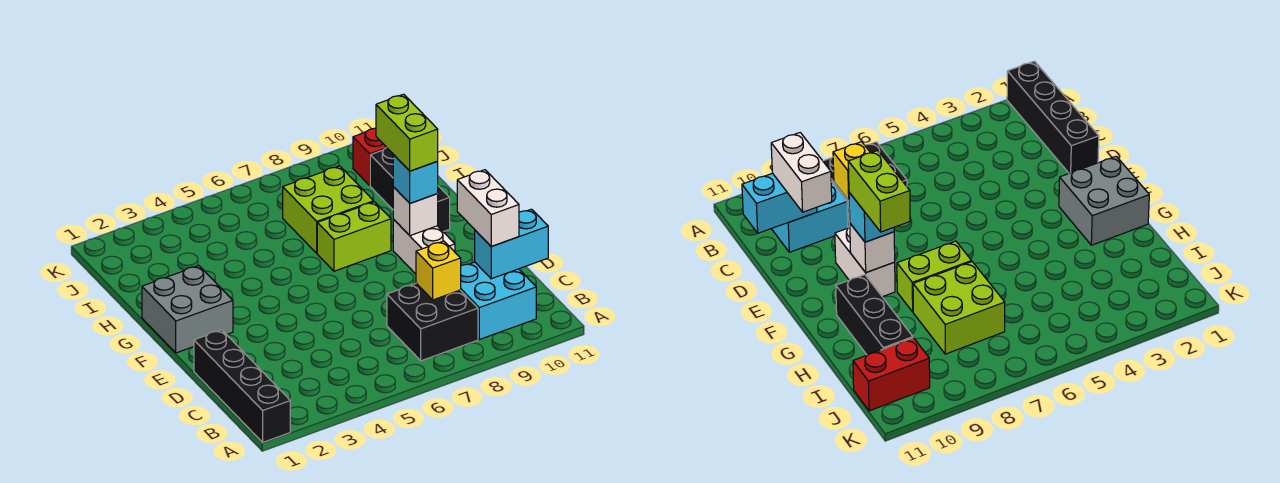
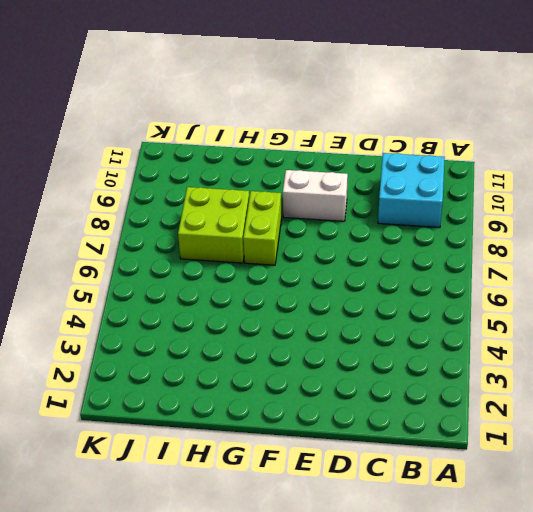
none -> black 1x4 brick [194,330,290,442]
none -> black 2x2 brick [387,283,478,361]
none -> grey 2x2 brick [142,266,233,353]

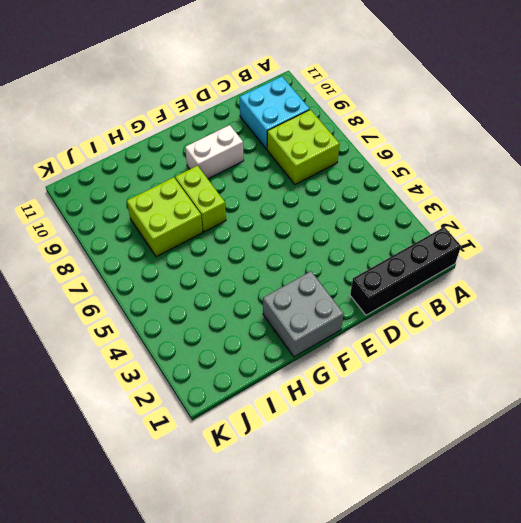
lime 2x2 brick [267,110,339,185] -> black 2x2 brick [387,283,478,361]
none -> black 1x3 brick [370,148,450,232]
none -> red 1x2 brick [353,128,387,185]
none -> yellow 1x1 brick [416,241,461,300]

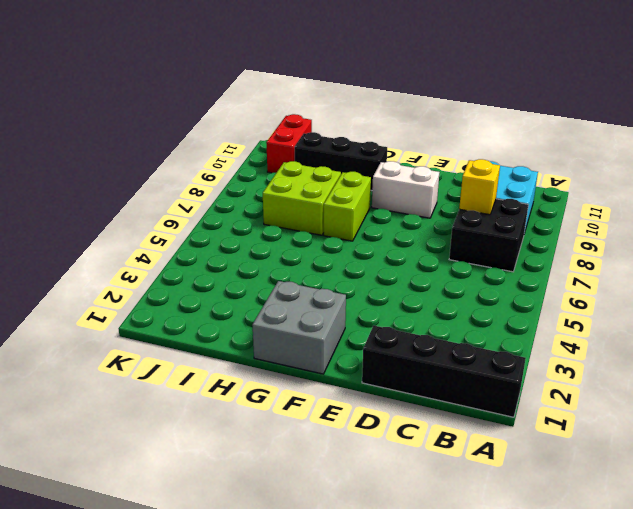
none -> cyan 1x2 brick [475,209,548,279]
none -> white 1x1 brick [393,187,438,236]
none -> white 1x2 brick [457,170,519,246]

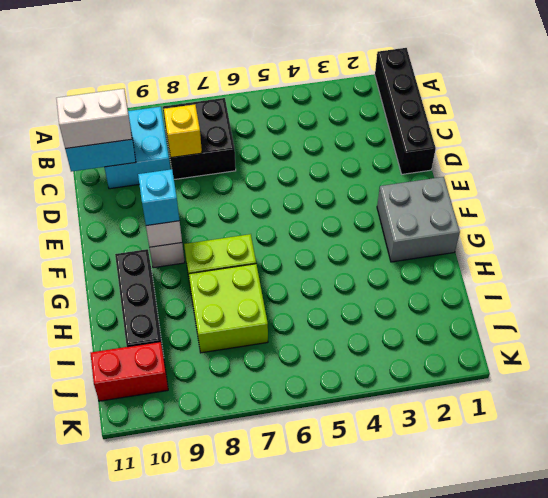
white 1x2 brick [56,89,132,149] -> white 1x2 brick turned to [457,170,519,246]
none -> lime 1x2 brick [376,94,438,171]

